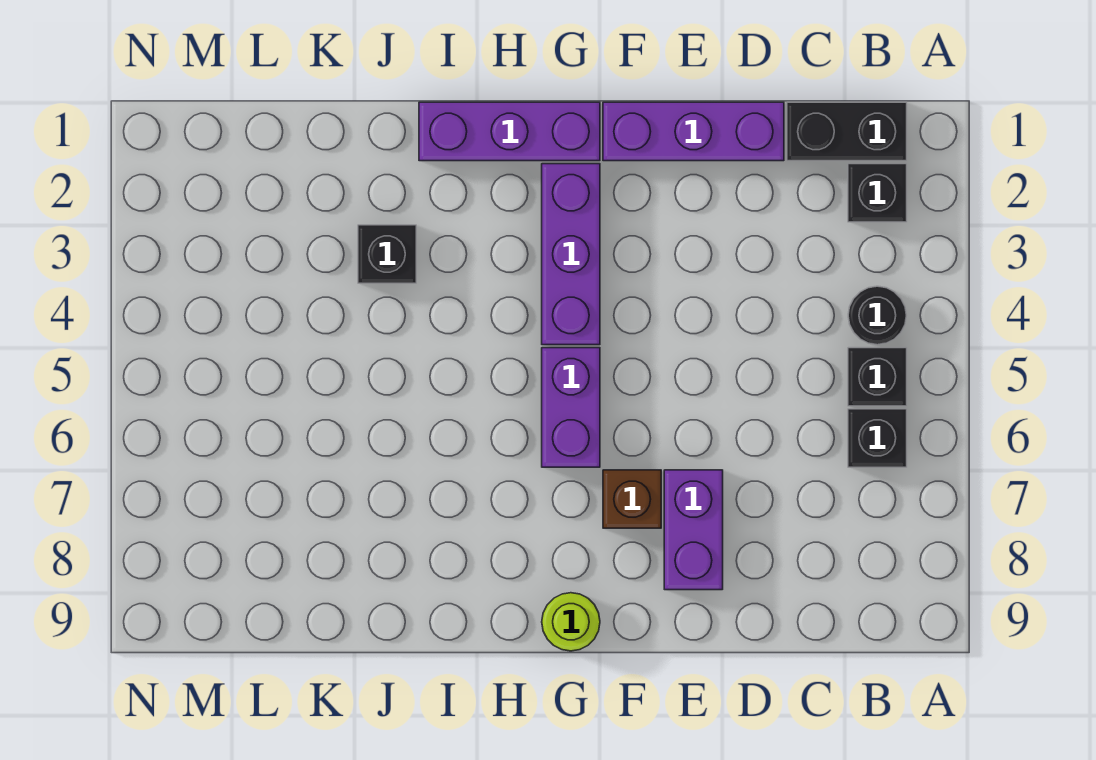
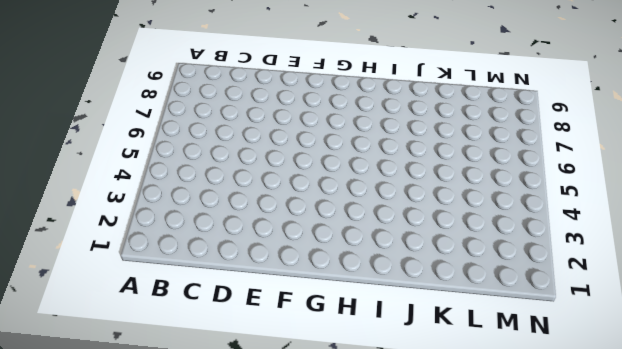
none -> black 1x2 brick [787,102,907,161]
none -> black 1x1 brick [848,164,907,222]
none -> black 1x1 round brick [848,286,906,345]

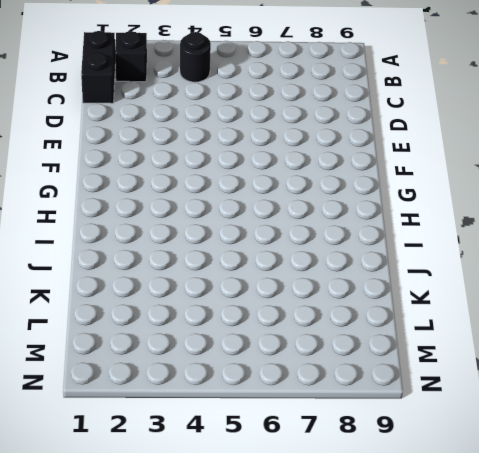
none -> black 1x1 brick [848,348,907,406]
none -> black 1x1 brick [848,409,907,467]
none -> purple 1x3 brick [603,102,784,161]

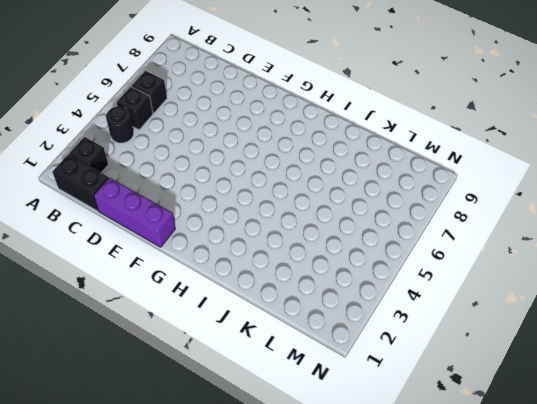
none -> purple 1x2 brick [664,470,723,590]
none -> brown 1x1 brick [603,470,661,528]
none -> purple 1x3 brick [419,102,600,161]

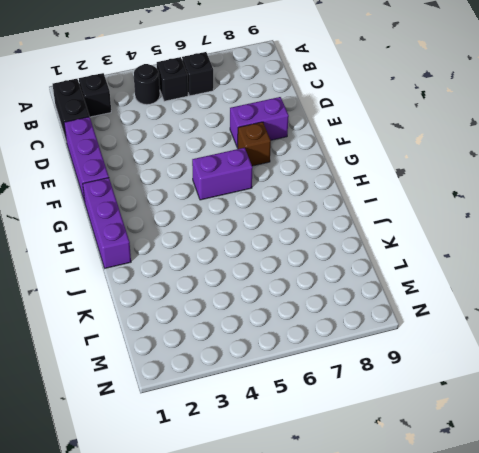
none -> purple 1x3 brick [542,164,600,345]
none -> lime 1x1 round brick [542,593,600,651]
none -> black 1x1 brick [358,225,416,283]

